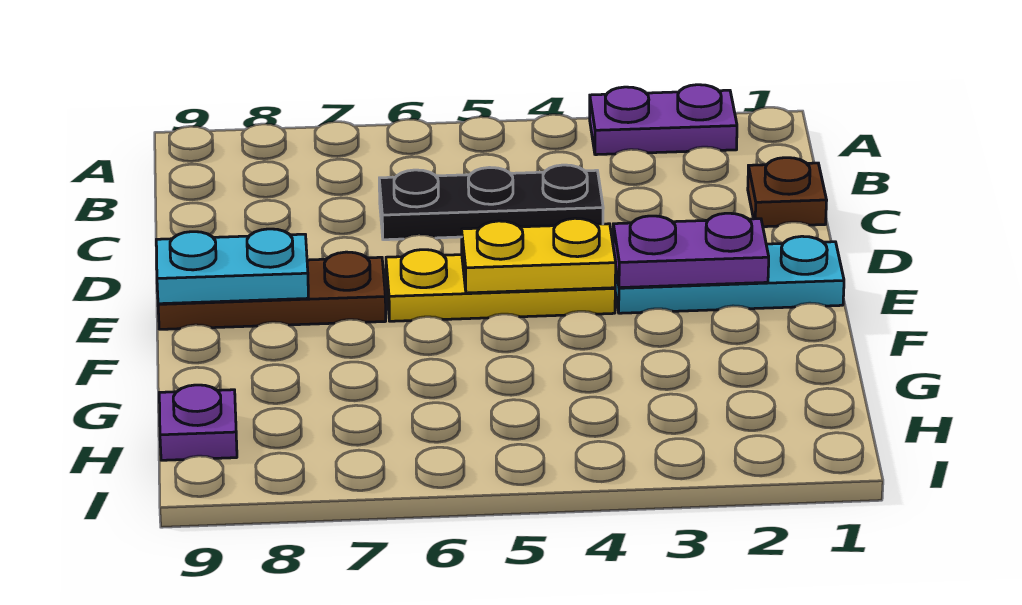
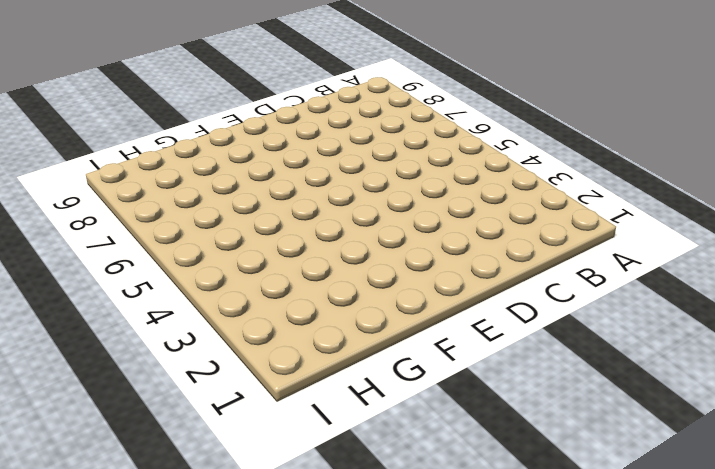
none -> purple 1x2 plate [590,85,737,155]
none -> brown 1x1 plate [748,158,827,227]

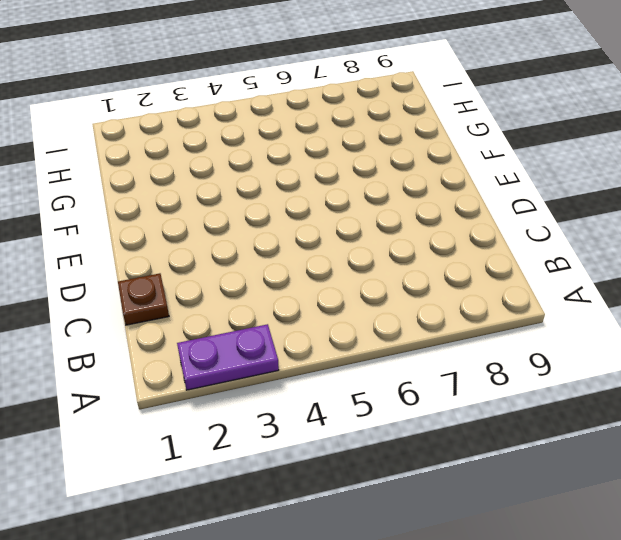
none -> black 1x3 plate [379,165,603,240]
none -> cyan 1x3 plate [615,236,844,313]

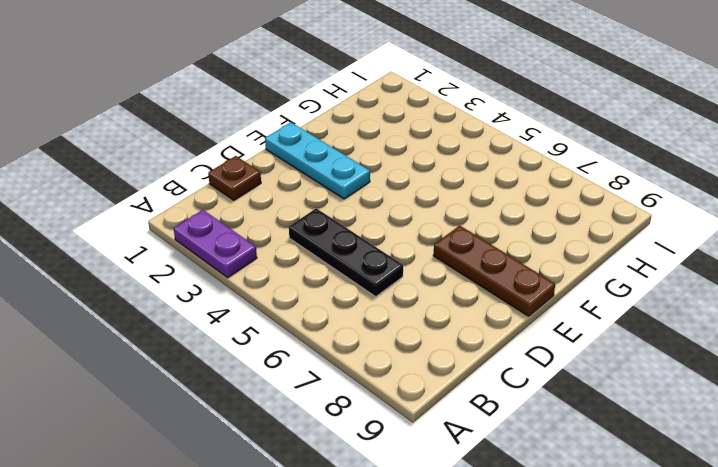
none -> yellow 1x3 plate [386,250,615,321]
none -> purple 1x1 plate [159,385,237,460]

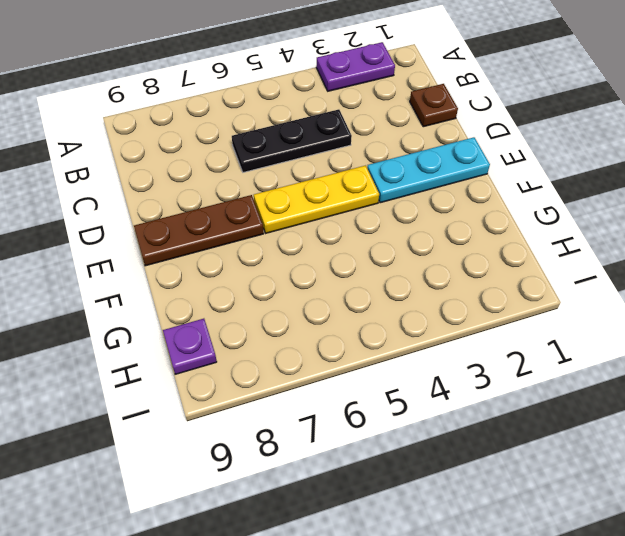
none -> purple 1x2 plate [613,213,769,288]
none -> yellow 1x2 plate [462,218,616,293]

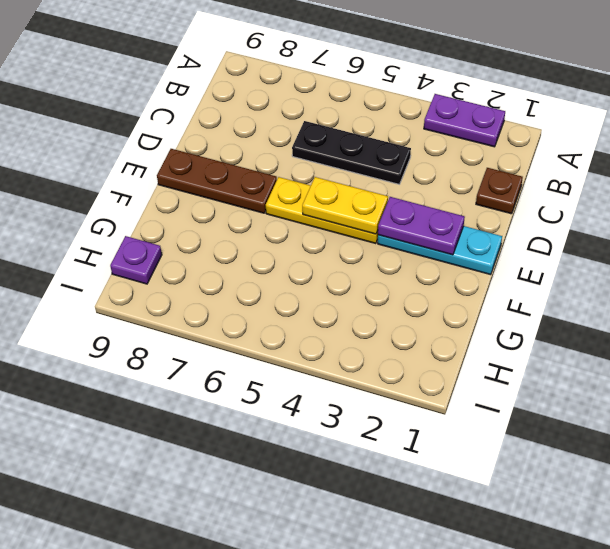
none -> cyan 1x2 plate [156,229,308,304]

